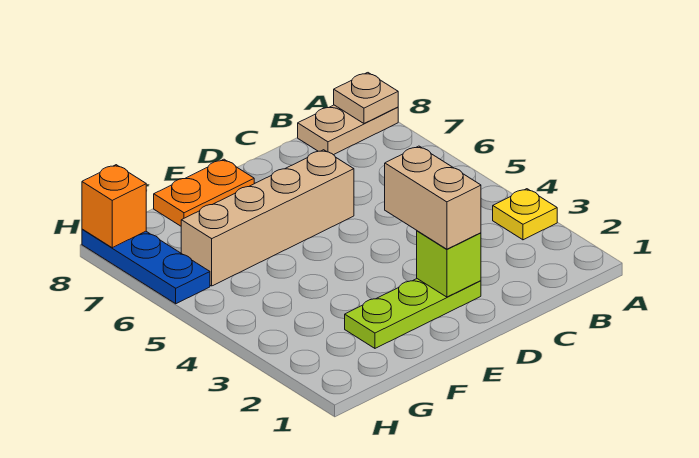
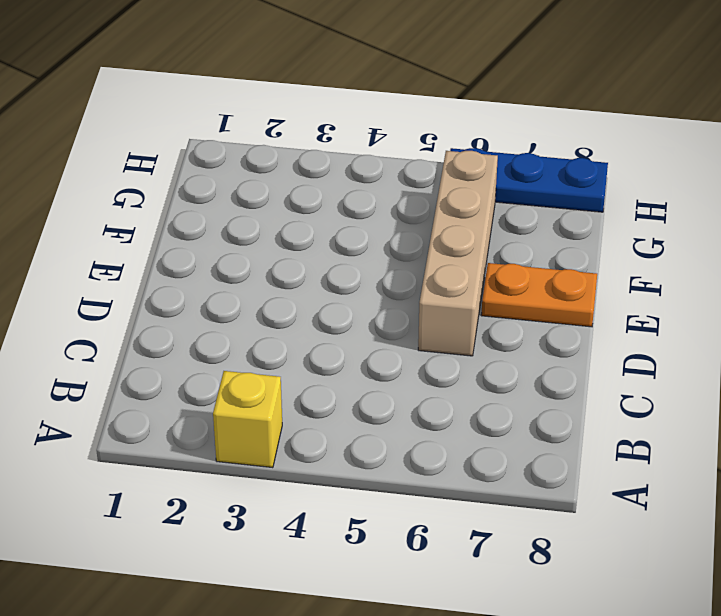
yellow 1x1 brick [213,371,282,468] -> yellow 1x1 plate [493,189,557,240]
orange 1x2 plate [481,263,597,327] -> orange 1x2 plate turned to [154,159,254,226]
none -> tan 1x2 plate [298,105,398,155]
none -> lime 1x3 plate [345,279,481,348]

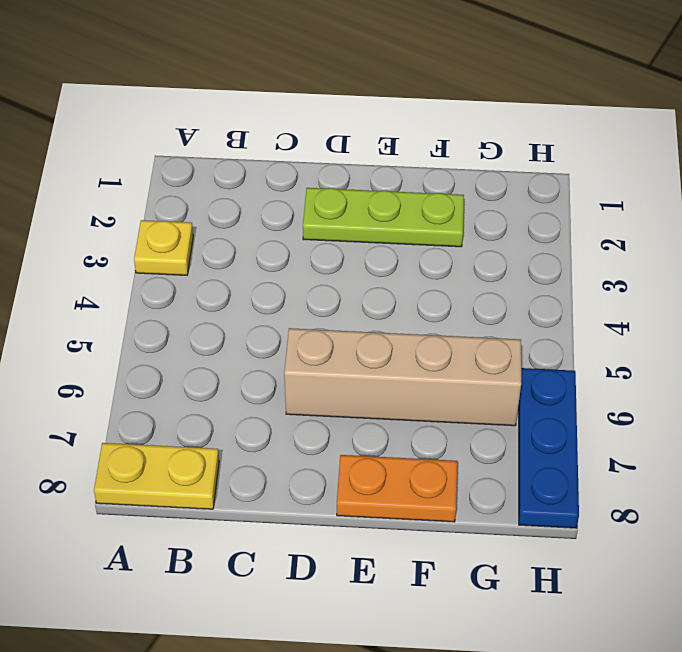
yellow 1x2 plate [94,443,219,509] -> tan 1x2 plate [298,105,398,155]
none -> tan 1x1 plate [334,73,398,123]
none -> lime 1x1 brick [417,231,481,297]

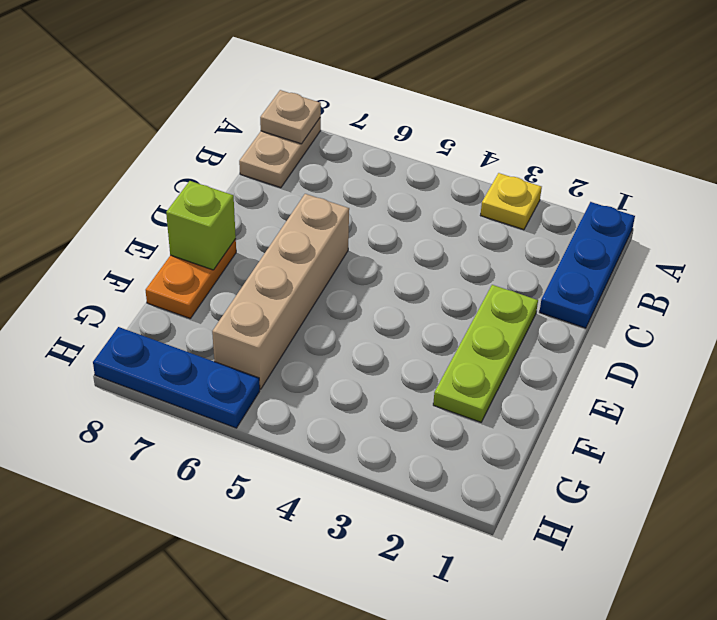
blue 1x3 plate [540,202,635,328] -> none
lime 1x1 brick [166,181,236,270] -> lime 1x1 brick moved to [417,231,481,297]
none -> orange 1x1 brick [82,165,146,248]
none -> tan 1x2 brick [385,146,481,249]

